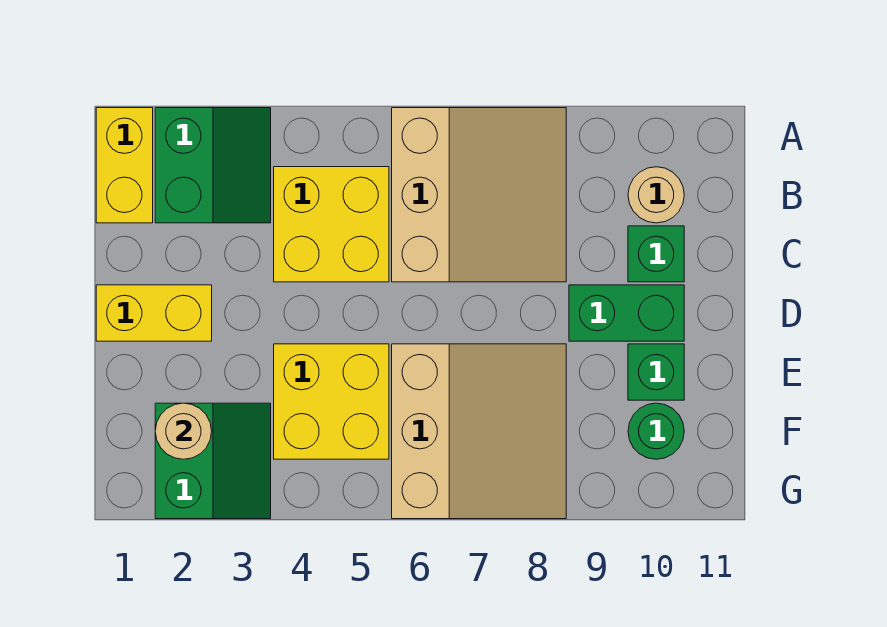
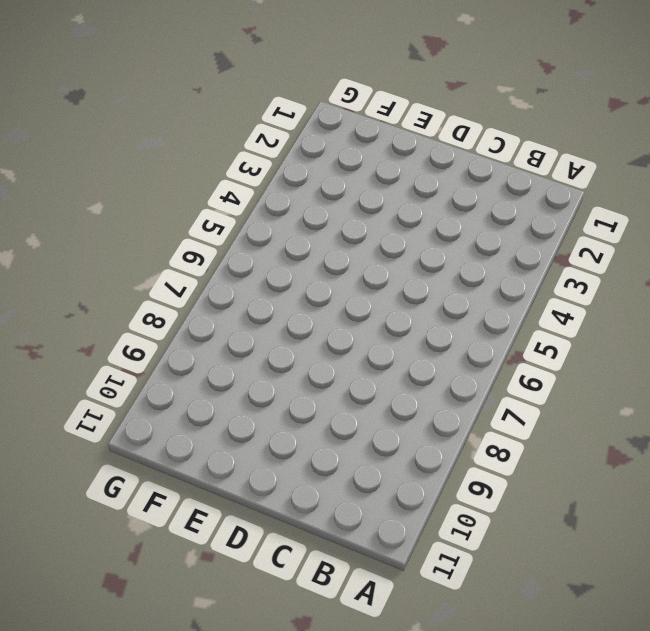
none -> yellow 1x2 brick [96,108,153,223]
none -> green 2x2 slope [155,108,271,223]
none -> tan 3x3 slope [392,108,566,282]

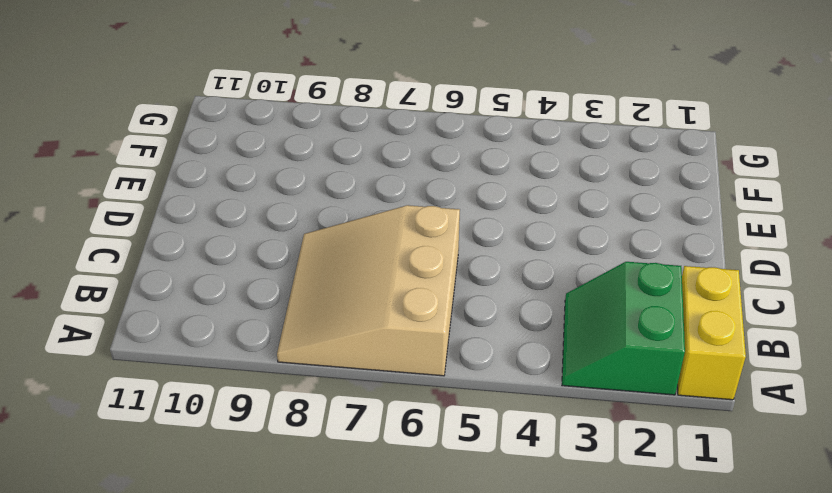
none -> yellow 2x2 brick [274,167,389,282]
none -> tan 1x1 round brick [628,167,684,223]
none -> green 1x1 brick [628,226,684,282]

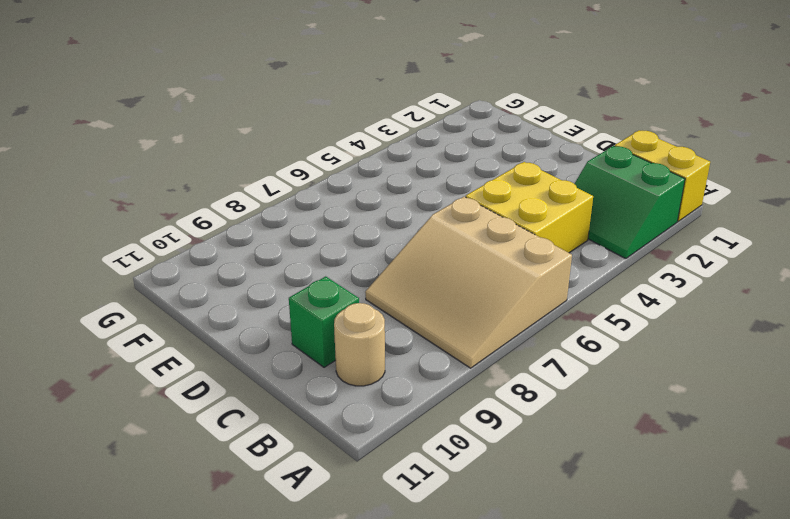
none -> yellow 1x2 brick [96,285,212,341]
none -> green 1x2 brick [569,285,684,341]
none -> yellow 2x2 brick [274,344,389,459]

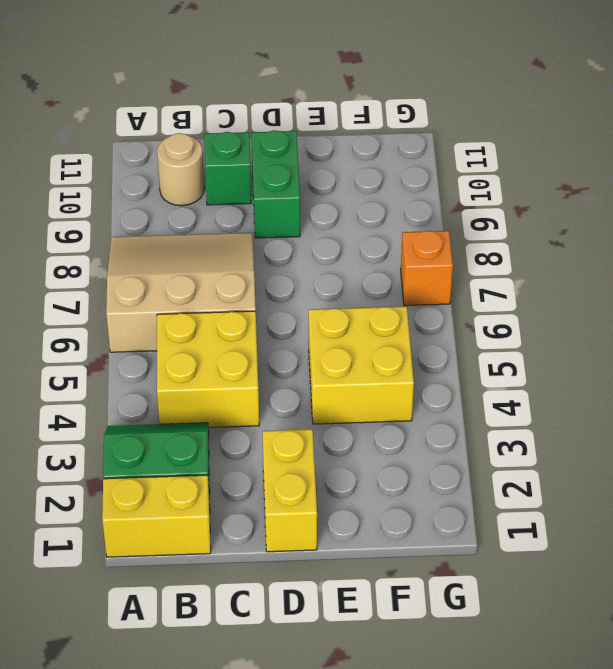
orange 1x1 brick [401,231,453,306] -> tan 3x3 slope [392,344,566,519]
none -> green 1x1 brick [628,344,684,400]
none -> green 2x2 slope [155,403,271,519]
none -> green 1x1 round brick [628,403,684,459]

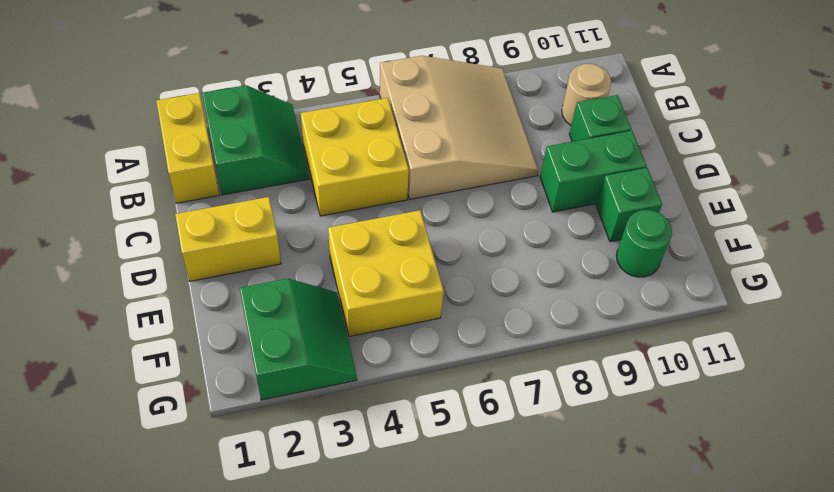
none -> tan 3x3 slope [392,344,566,519]
none -> tan 1x1 round brick [155,403,212,459]

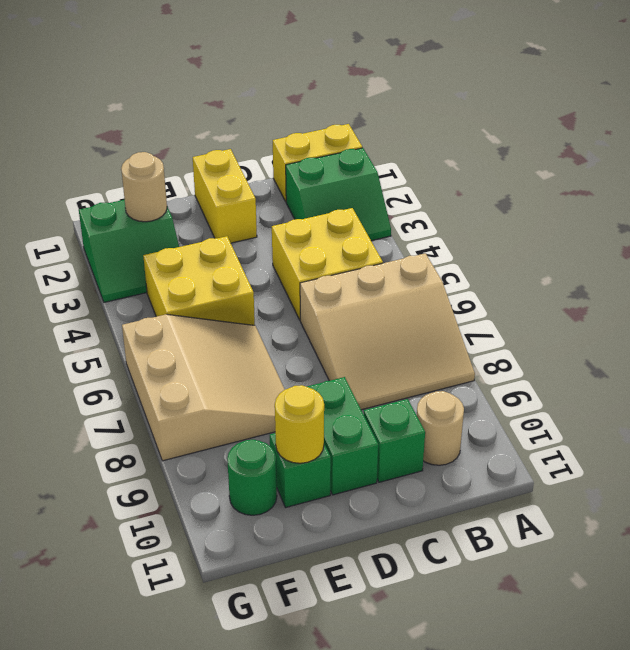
tan 3x3 slope [122,314,285,461] -> tan 3x3 slope turned to [392,344,566,519]
yellow 1x1 round brick [275,385,324,463] -> none

